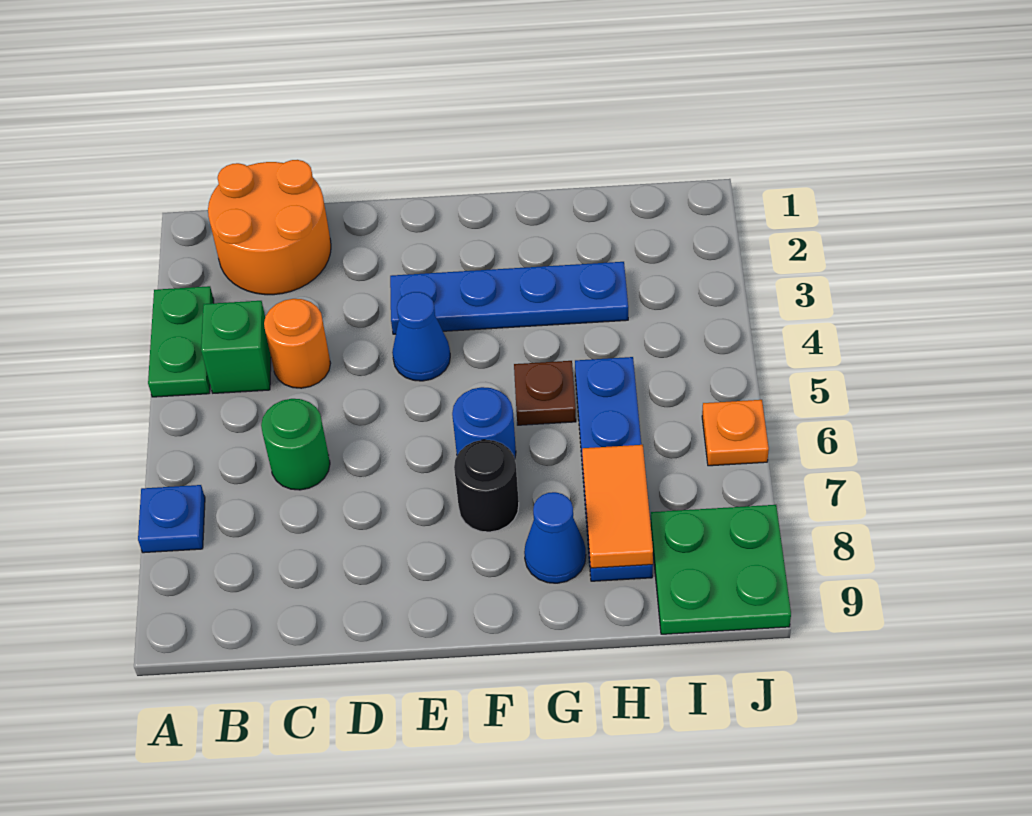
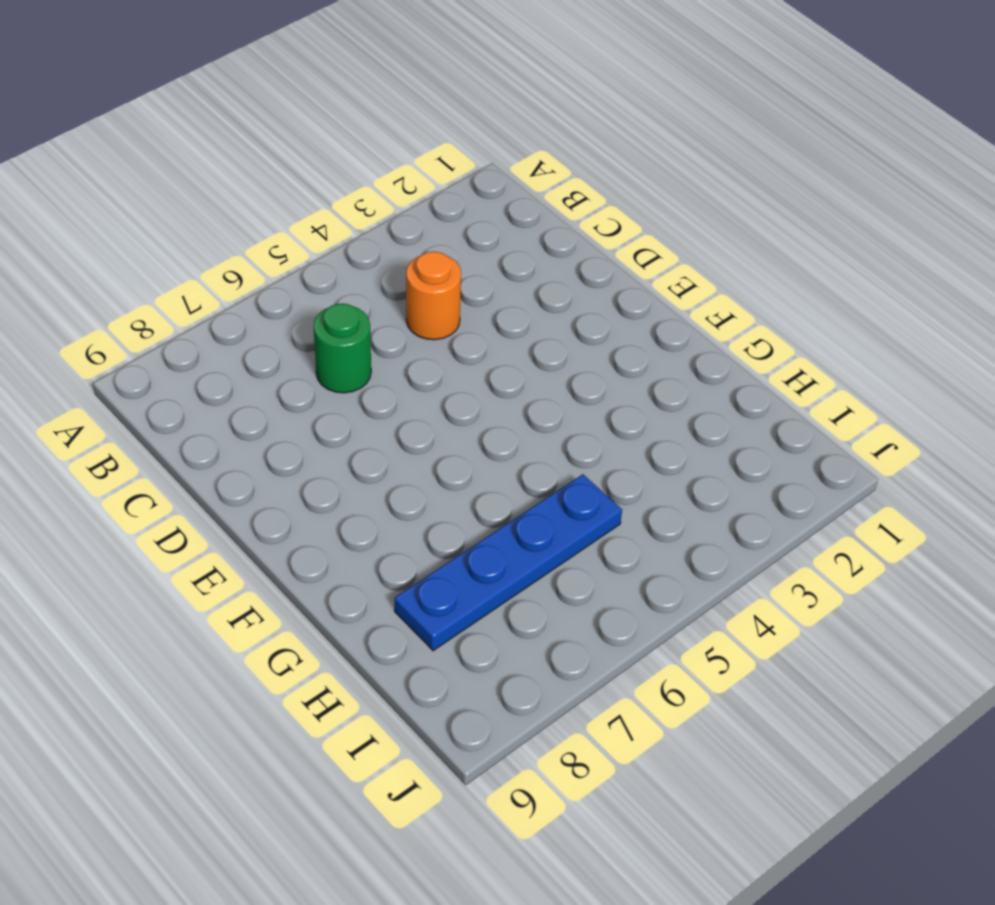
none -> green 1x2 plate [148,286,214,397]
none -> blue 1x1 plate [138,485,205,553]
none -> orange 2x2 round brick [208,160,331,295]

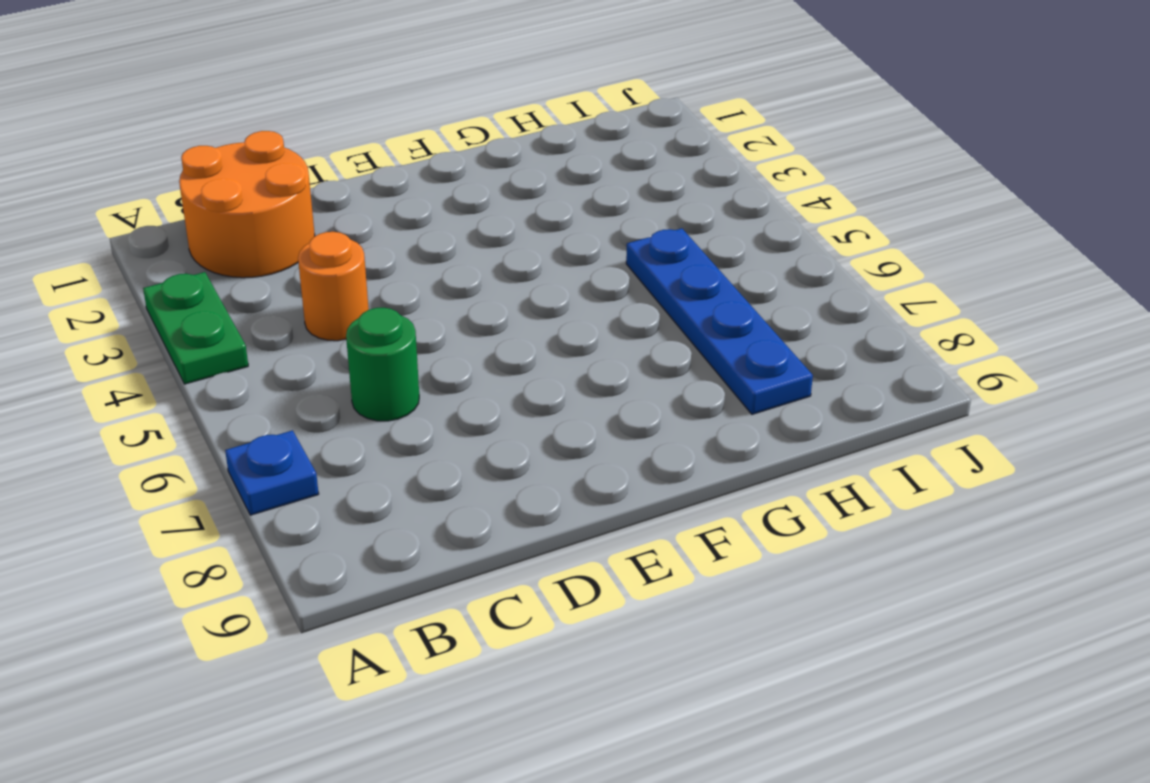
none -> green 1x1 brick [201,301,271,393]
none -> blue 1x4 plate [390,262,628,334]
none -> blue 1x1 cone [392,292,450,381]

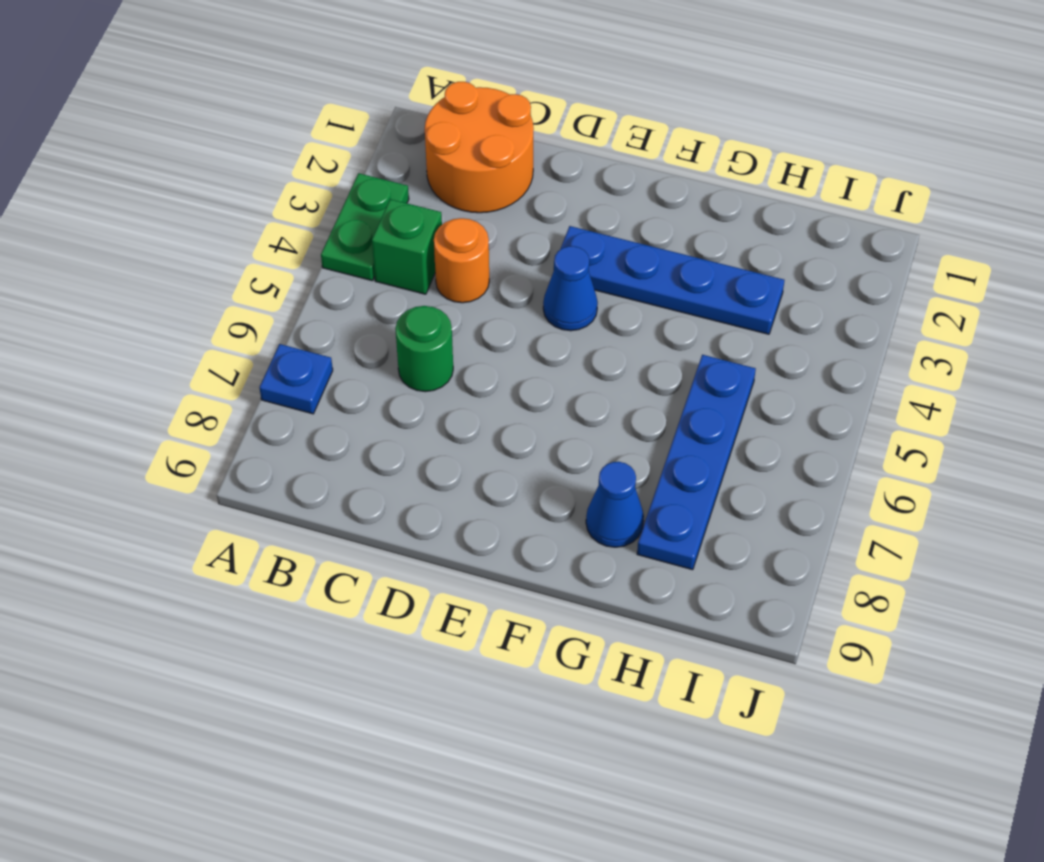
none -> blue 1x1 round brick [452,387,516,458]
none -> black 1x1 round brick [454,440,519,532]
none -> brown 1x1 plate [514,361,576,425]

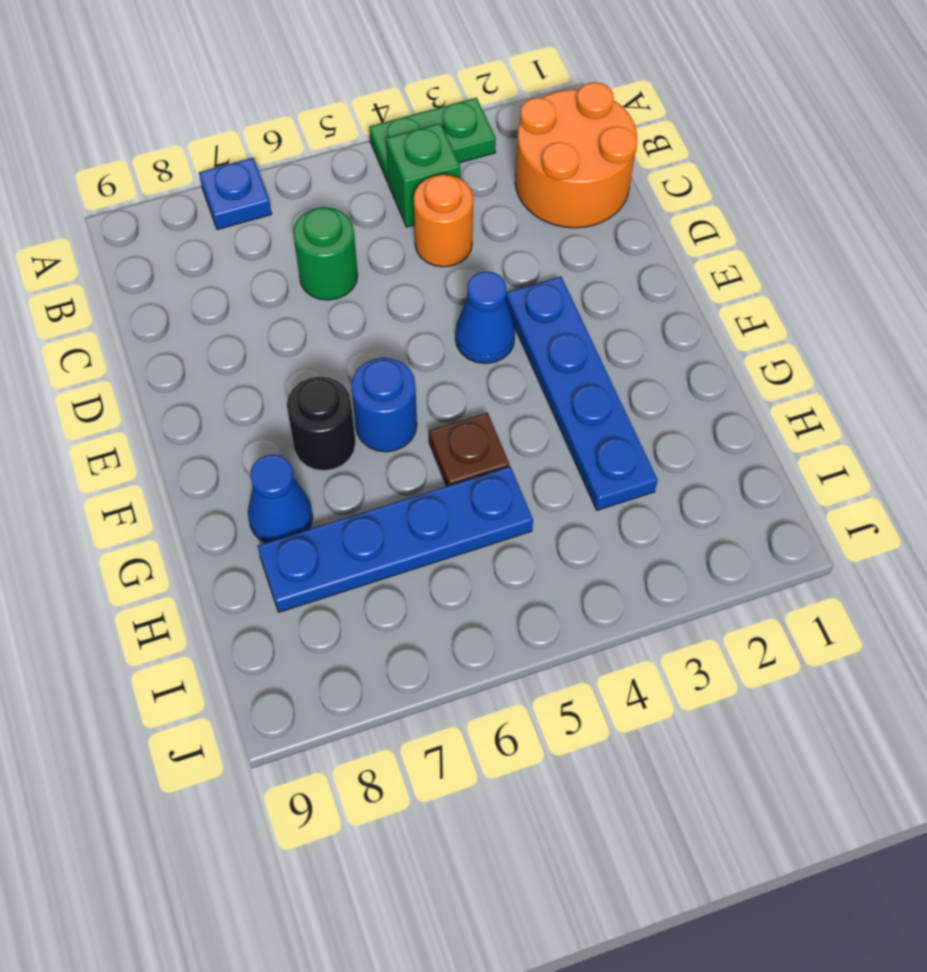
none -> green 2x2 plate [651,505,791,634]
none -> orange 1x1 plate [702,400,769,466]
none -> orange 1x2 tile [582,445,653,568]

